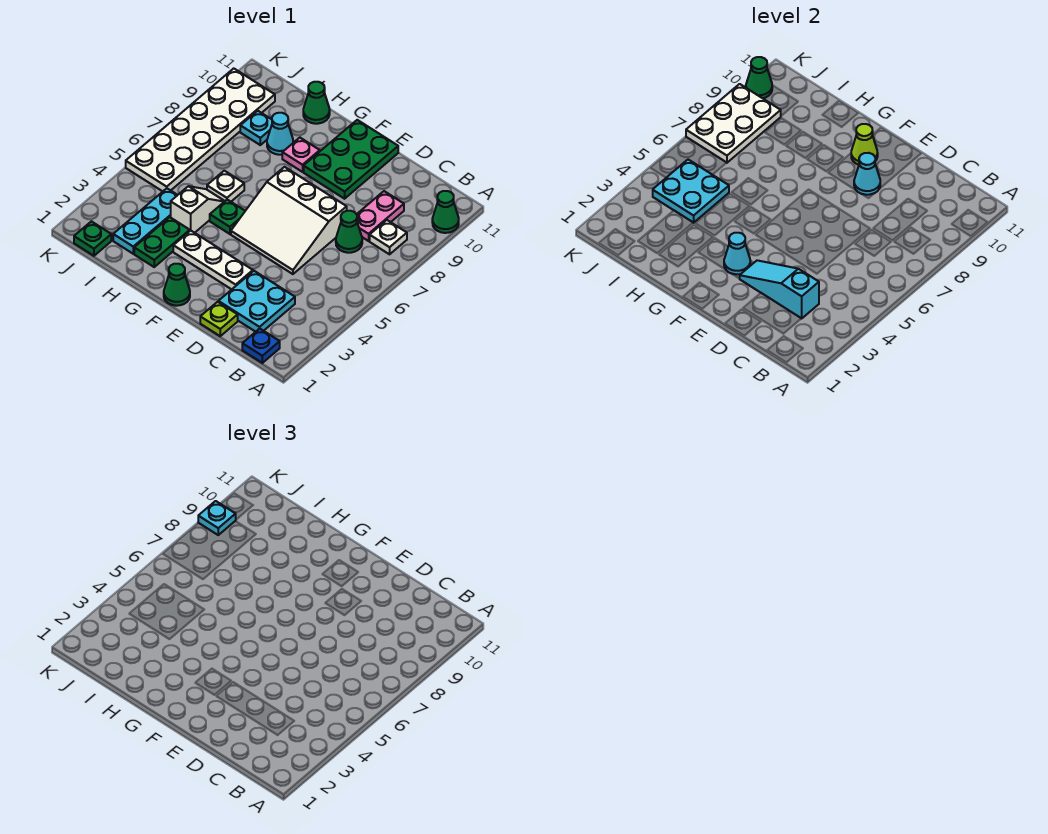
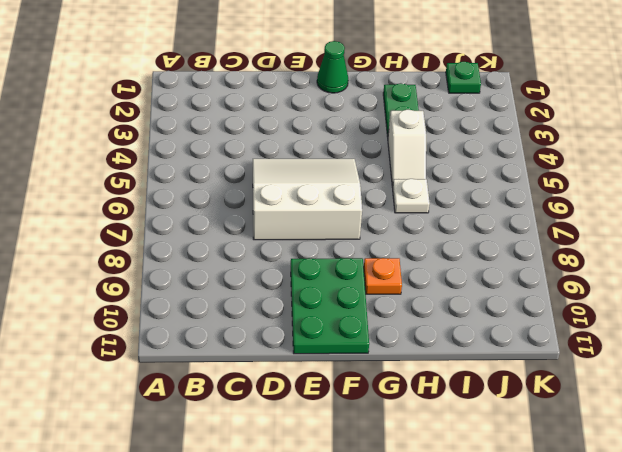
orange 1x1 plate [364,258,402,294] -> pink 1x1 plate [282,138,320,172]
none -> green 1x1 cone [432,191,459,233]
none -> blue 1x1 plate [242,329,280,363]
none -> white 1x1 plate [370,220,407,254]
none -> cyan 2x2 plate [218,271,295,332]

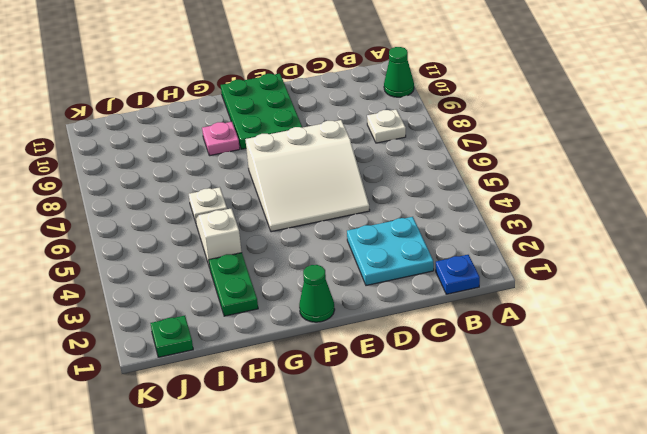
none -> green 1x1 cone [336,211,362,253]
none -> pink 1x2 plate [357,191,404,241]
none -> lime 1x1 plate [200,302,238,336]
none -> white 1x3 plate [173,231,253,289]

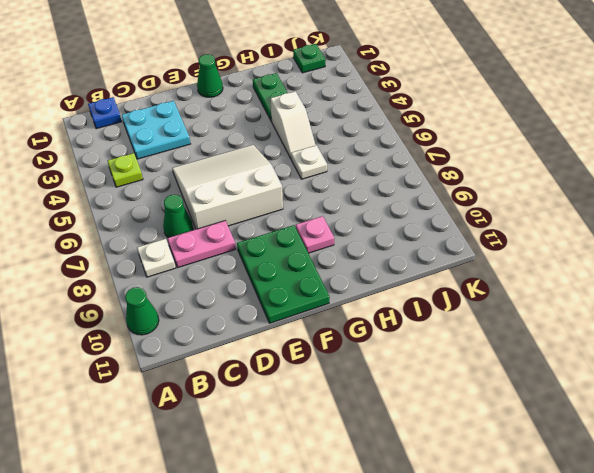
lime 1x1 plate [108,153,143,187] -> lime 1x1 plate moved to [200,302,238,336]
pink 1x2 plate [168,221,236,268] -> pink 1x2 plate turned to [357,191,404,241]
none -> white 1x3 plate [173,231,253,289]
none -> green 1x1 plate [210,200,245,234]
none -> cyan 1x1 cone [267,113,293,155]
none -> green 1x1 cone [303,82,330,124]

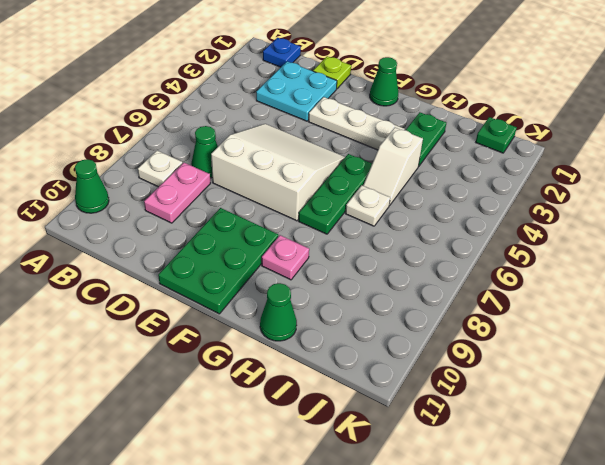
green 1x3 plate [299,154,372,234] -> green 1x1 plate [210,200,245,234]
none -> cyan 1x1 cone [267,113,293,155]
none -> cyan 1x3 plate [113,188,177,254]
none -> cyan 1x1 plate [240,111,272,145]
none -> white 2x6 plate [126,68,275,191]

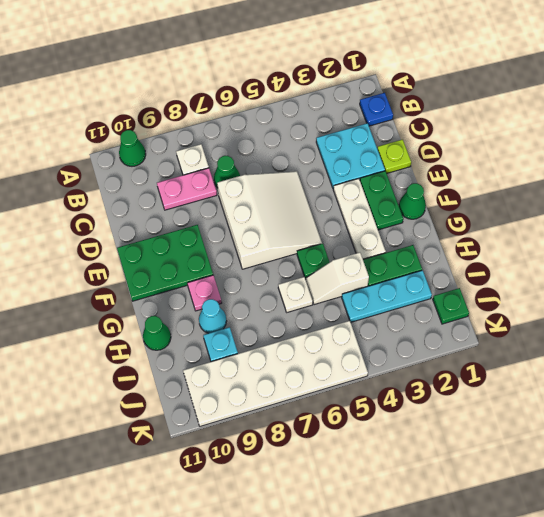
green 1x2 plate [360,171,403,230] -> none
none -> cyan 1x3 slope [740,260,819,319]
none -> cyan 1x1 cone [854,153,880,195]
none -> cyan 1x1 cone [724,233,750,274]
none -> lime 1x1 cone [851,124,878,165]

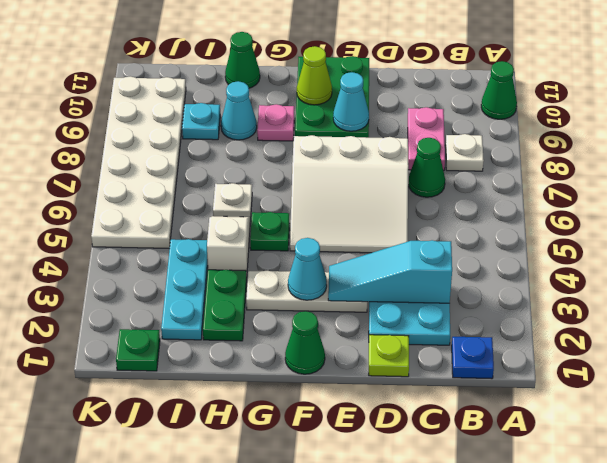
none -> cyan 2x2 plate [653,160,729,223]
none -> white 2x3 plate [686,84,781,163]
none -> green 1x1 cone [746,57,772,98]
none -> cyan 1x1 plate [198,501,236,535]

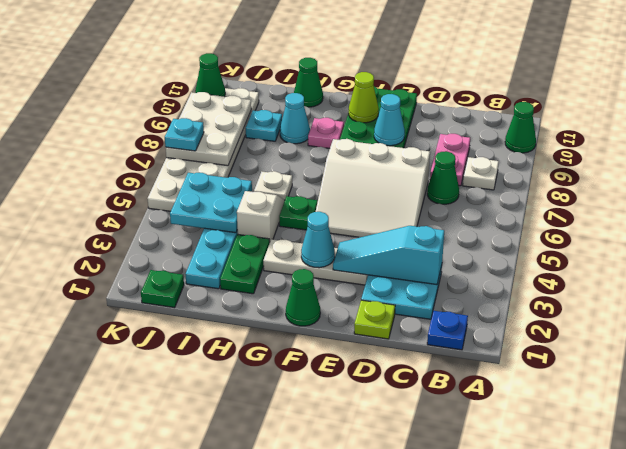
cyan 1x1 plate [165,118,204,151] -> cyan 1x1 plate moved to [198,501,236,535]

